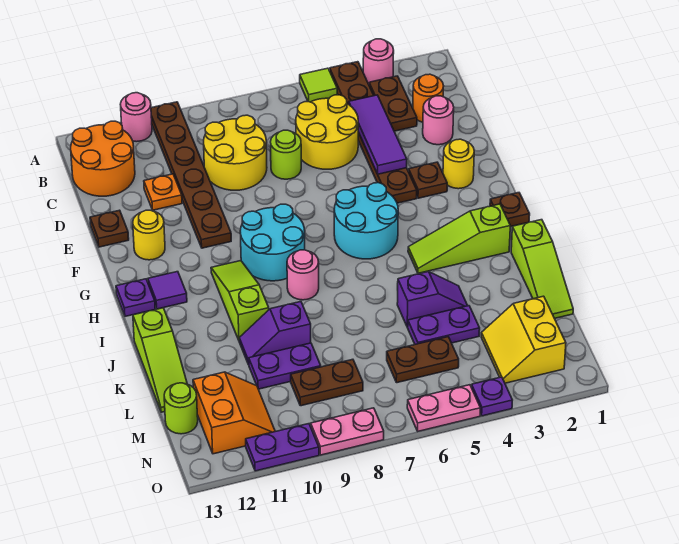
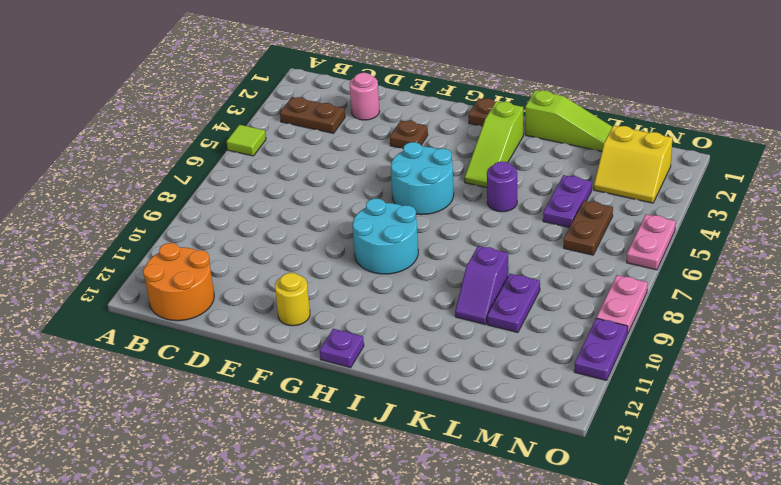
purple 1x1 round brick [487,161,517,212] -> none
none -> pink 1x1 round brick [363,39,394,84]
none -> brown 1x6 plate [330,62,417,203]
none -> brown 1x6 plate [151,102,231,248]
none -> pink 1x1 round brick [120,93,152,142]

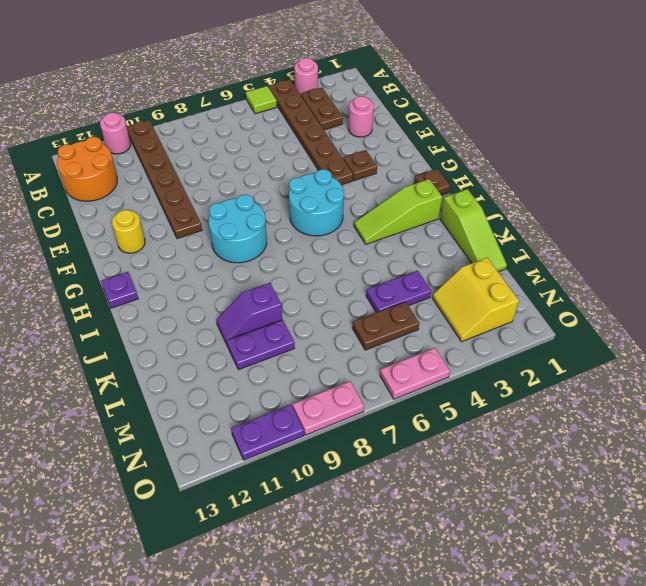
none -> orange 1x1 round brick [413,74,443,122]
none -> yellow 2x2 round brick [296,95,358,169]
none -> yellow 2x2 round brick [204,115,267,190]
none -> lime 1x1 round brick [271,130,301,179]

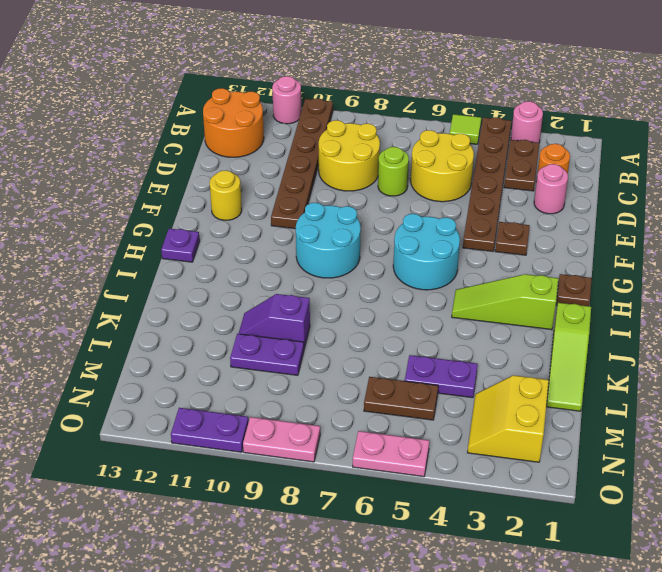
none -> orange 1x1 plate [144,174,182,210]
none -> brown 1x1 plate [90,210,129,247]
none -> yellow 1x1 round brick [443,139,474,189]
none -> lime 1x3 slope [211,261,269,340]

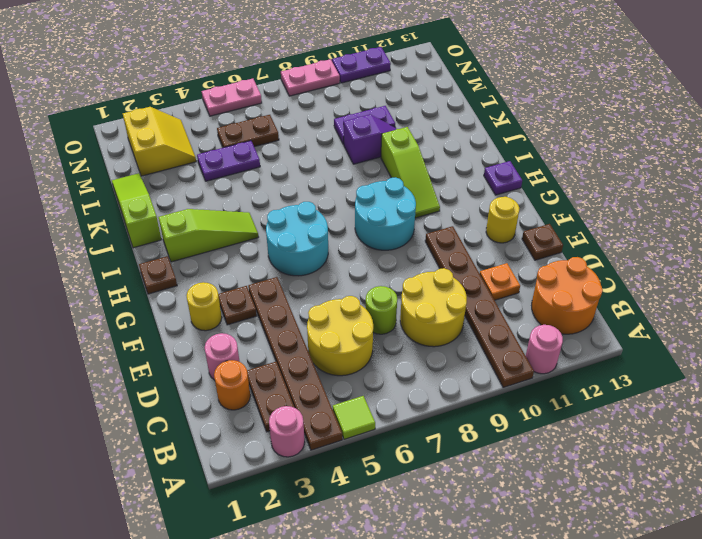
none -> purple 1x1 tile [148,272,187,309]
none -> pink 1x1 round brick [287,250,319,300]
none -> lime 1x3 slope [133,308,187,412]
none -> purple 1x2 slope [397,272,468,327]

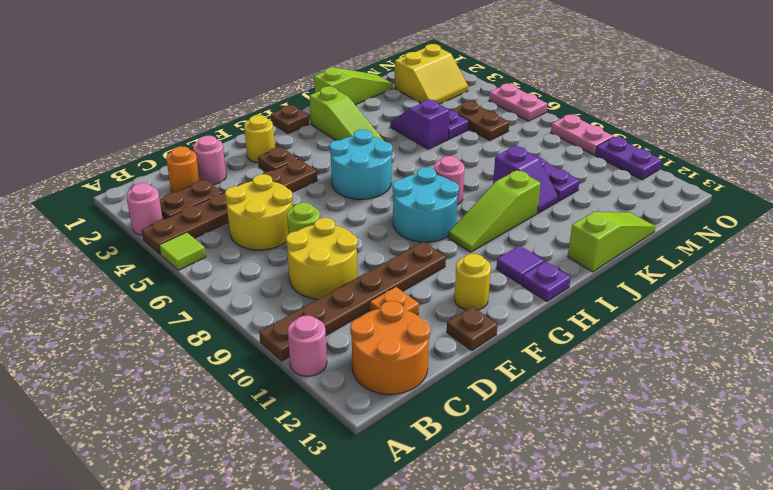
none -> brown 1x2 plate [291,359,363,406]
none -> orange 2x2 slope [193,372,275,454]
none -> lime 1x1 round brick [164,383,198,434]
none -> purple 1x1 plate [472,377,512,416]

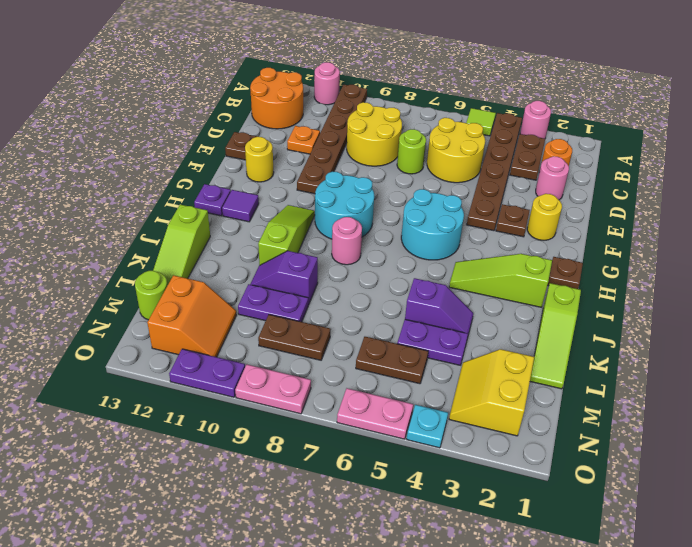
cyan 1x1 plate [407,405,448,448] -> purple 1x1 plate [472,377,512,416]
none -> purple 1x3 tile [349,95,407,174]

